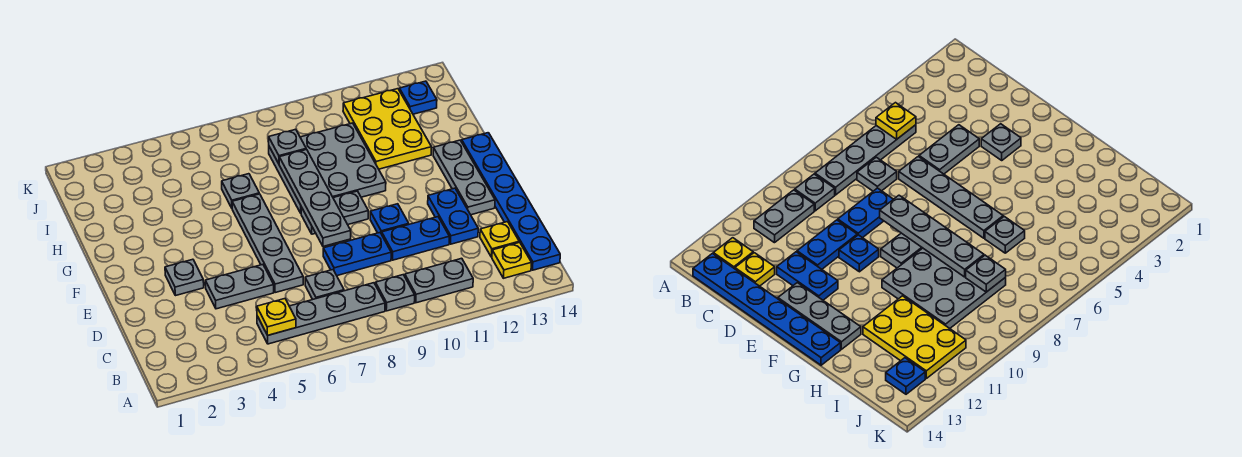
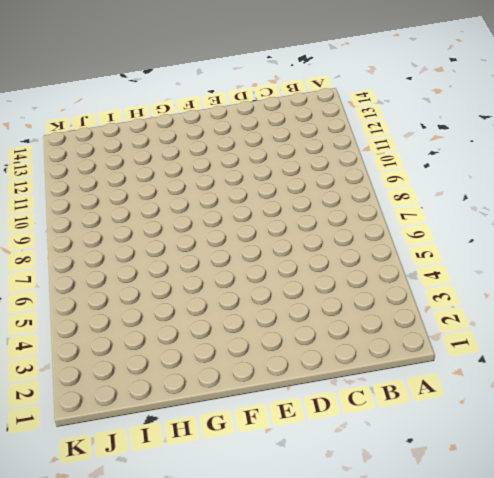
none -> grey 1x4 plate [257,283,385,344]
none -> grey 1x1 plate [376,275,415,311]
none -> grey 1x2 plate [405,258,473,303]

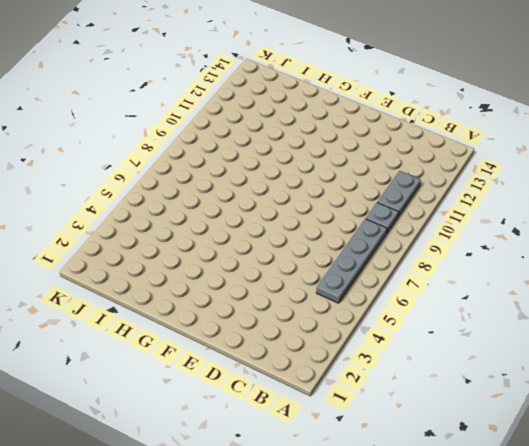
none -> yellow 1x1 plate [492,242,531,278]
none -> blue 1x6 plate [462,133,560,270]
none -> grey 1x1 plate [305,270,344,299]

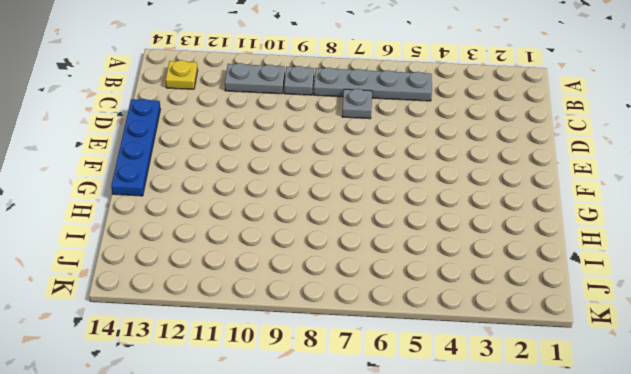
blue 1x4 plate [111,99,161,196] -> blue 1x6 plate [462,133,560,270]
none -> yellow 1x1 plate [480,222,519,257]
none -> grey 1x2 plate [205,265,274,309]
none -> grey 1x4 plate [232,194,303,293]

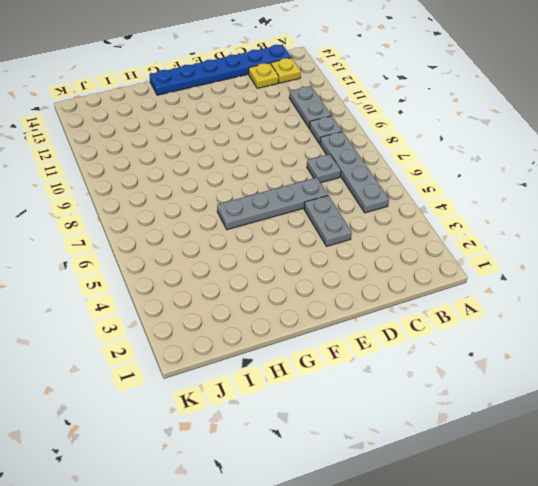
none -> blue 1x2 plate [323,233,391,276]
none -> blue 1x2 plate [382,217,449,260]
none -> blue 1x2 plate [428,188,478,244]

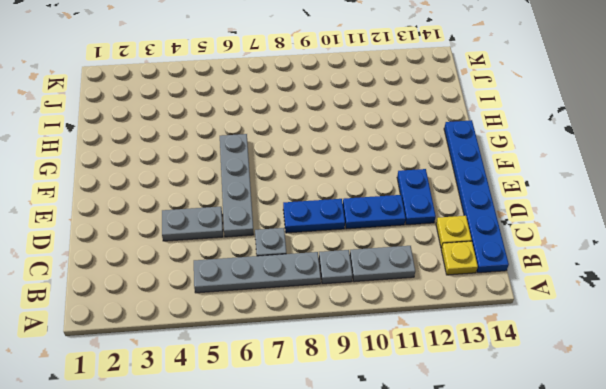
none -> grey 1x1 plate [165,259,204,296]
none -> blue 1x1 plate [370,204,409,234]
none -> grey 1x3 plate [433,140,495,215]

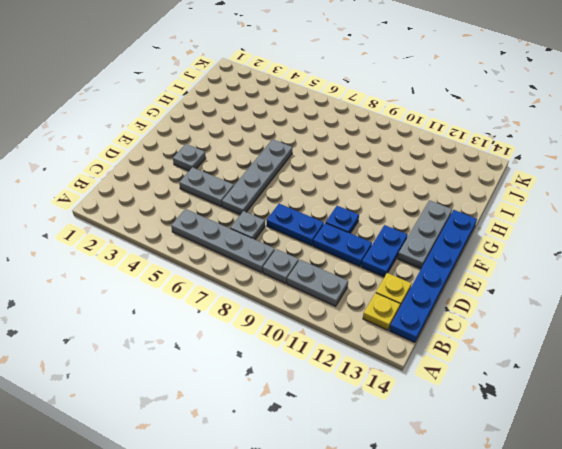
none -> grey 1x2 plate [301,191,368,234]
none -> grey 3x3 plate [269,123,386,213]
none -> grey 1x1 plate [222,174,259,208]

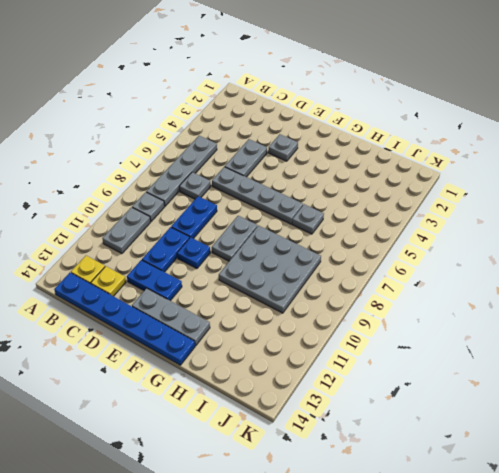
none -> yellow 2x3 plate [343,89,432,169]
none -> blue 1x1 plate [399,81,437,114]
none -> yellow 1x1 plate [257,299,296,335]

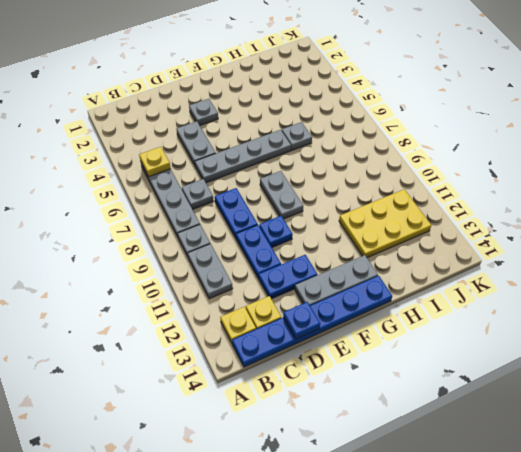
blue 1x1 plate [283,302,320,339] -> blue 1x1 plate moved to [399,81,437,114]
none -> grey 3x3 plate [269,123,386,213]
none -> grey 1x4 plate [279,149,351,246]
none -> grey 1x1 plate [269,129,306,164]

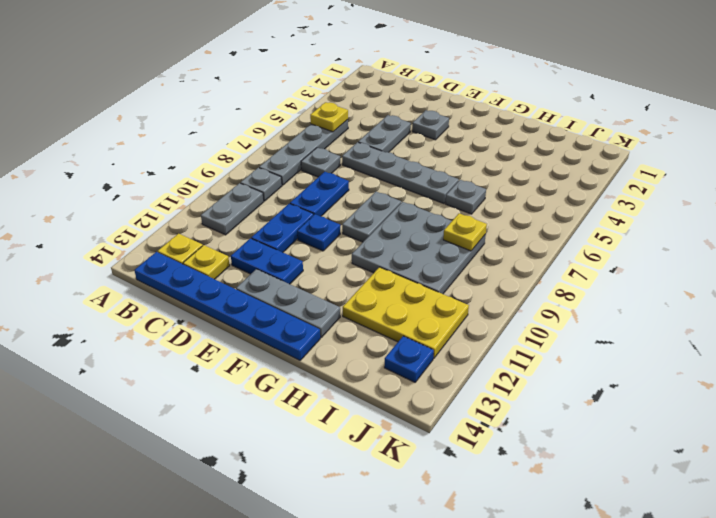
yellow 1x1 plate [443,213,487,251] -> grey 1x1 plate [269,129,306,164]
none -> grey 1x4 plate [279,149,351,246]

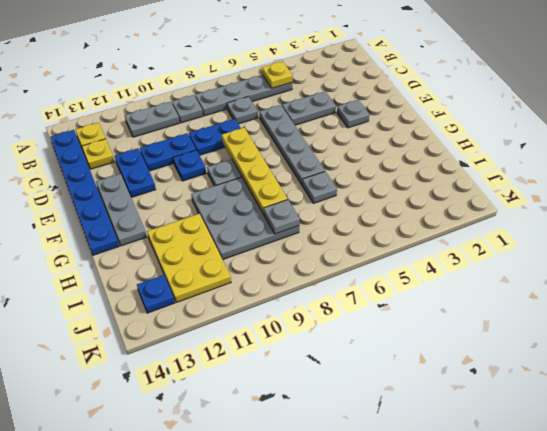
yellow 1x4 plate [222,127,288,214] -> grey 1x4 plate [279,149,351,246]

